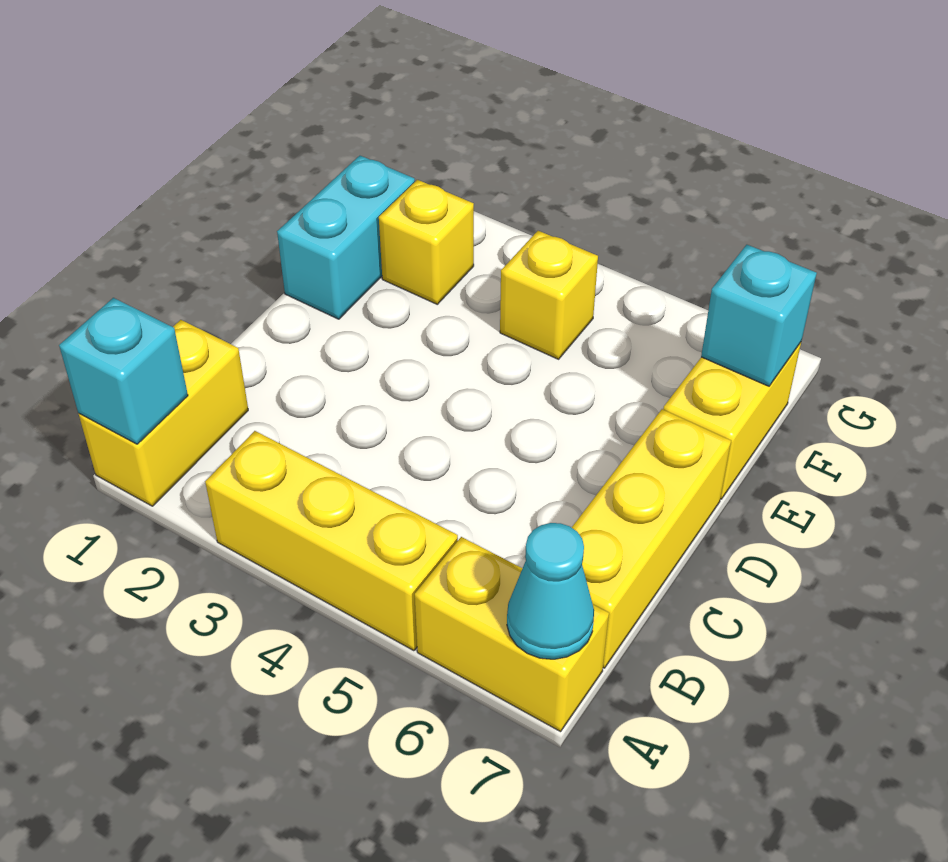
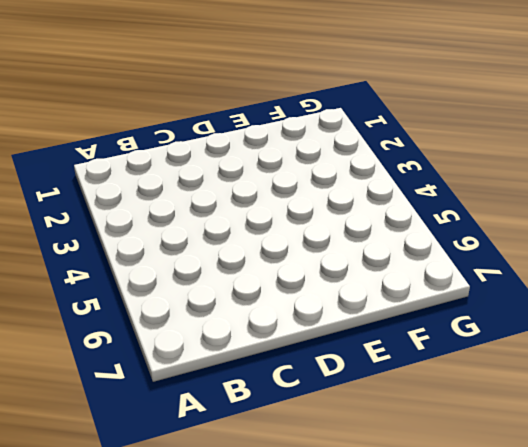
none -> yellow 1x2 brick [79,320,248,506]
none -> yellow 1x3 brick [205,431,458,651]

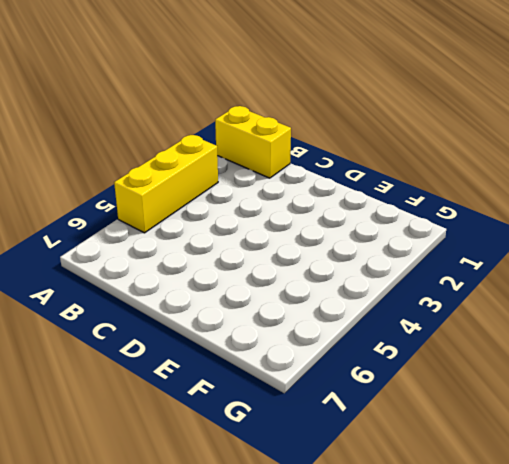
none -> yellow 1x2 brick [415,537,609,732]
none -> yellow 1x3 brick [572,409,731,668]

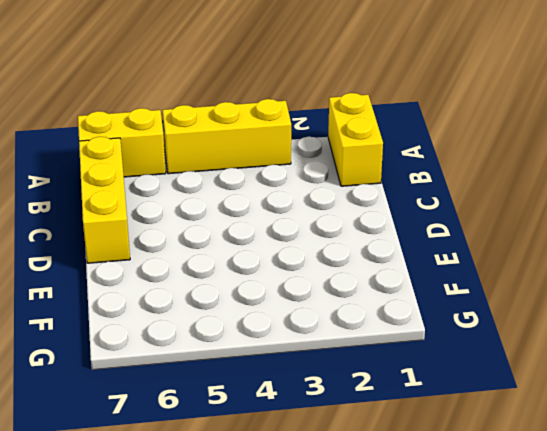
none -> cyan 1x2 brick [277,156,415,319]
none -> yellow 1x2 brick [663,343,801,499]

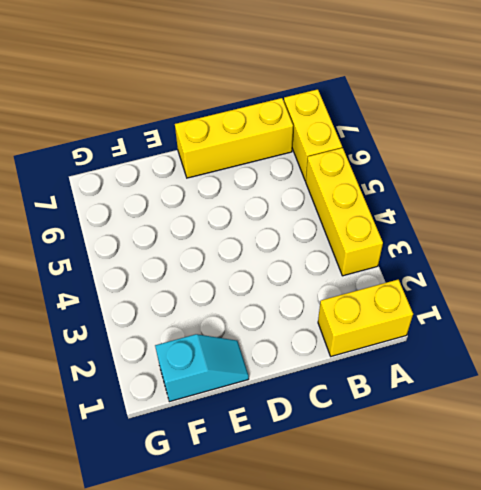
cyan 1x2 slope [155,334,249,402] -> cyan 1x2 brick [277,156,415,319]
none -> yellow 1x2 brick [663,343,801,499]
none -> yellow 1x1 brick [379,180,474,304]

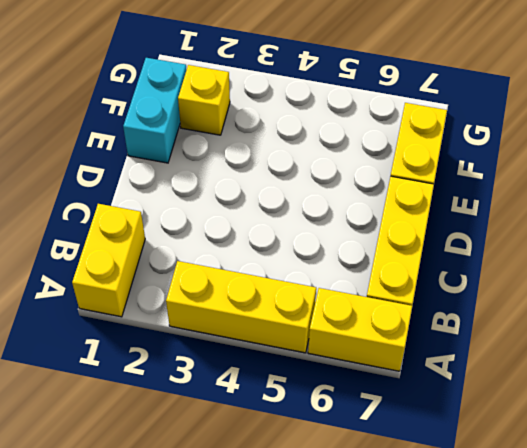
none -> yellow 1x1 brick [500,231,598,359]
none -> cyan 1x1 brick [59,298,188,444]

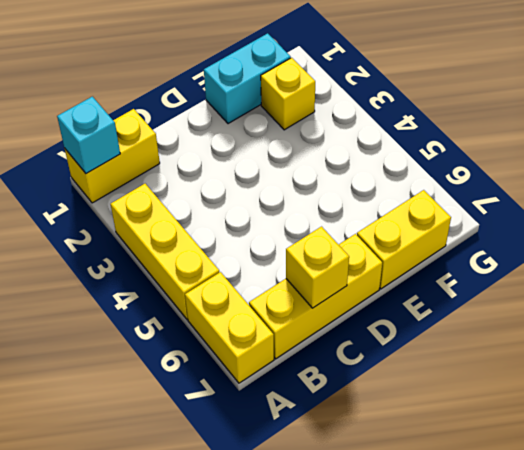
yellow 1x1 brick [286,227,349,308] -> yellow 1x1 brick moved to [500,231,598,359]
none -> cyan 1x1 cone [507,523,594,659]
none -> cyan 1x1 brick [701,245,817,386]

